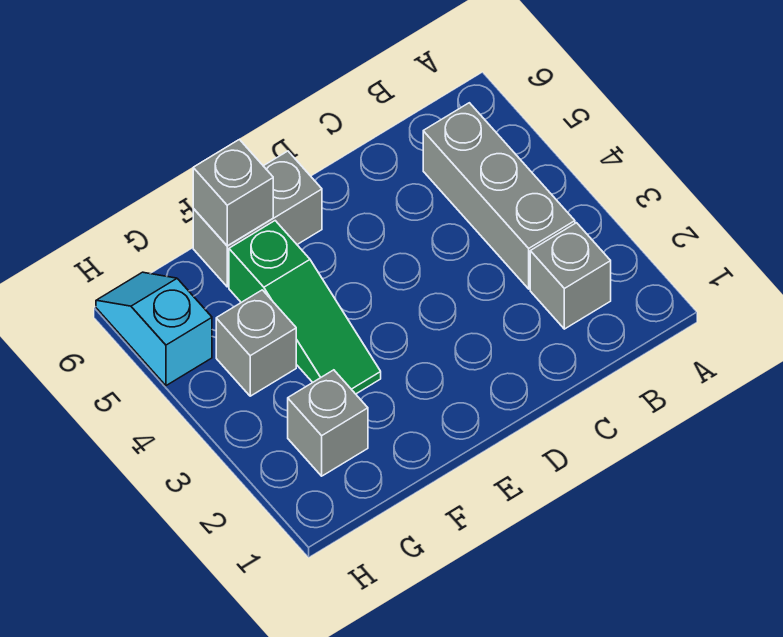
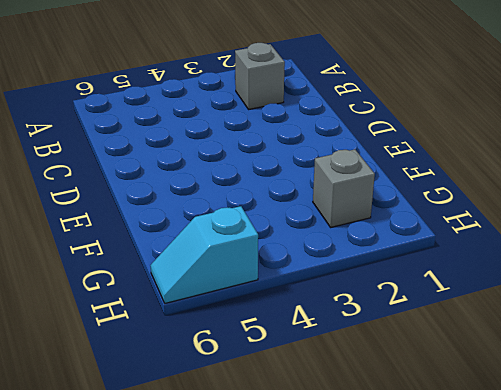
none -> grey 1x3 brick [423,103,575,289]
none -> grey 1x2 brick [193,151,322,287]

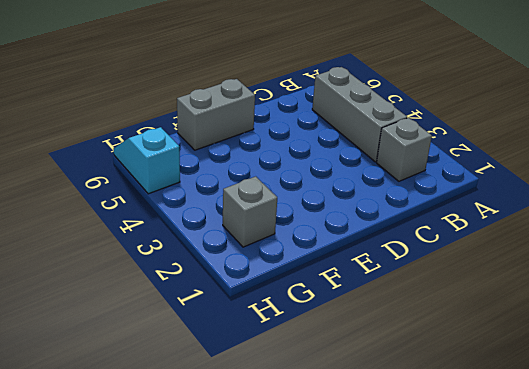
none -> green 1x3 slope [229,221,381,394]
none -> grey 1x1 brick [216,290,296,396]

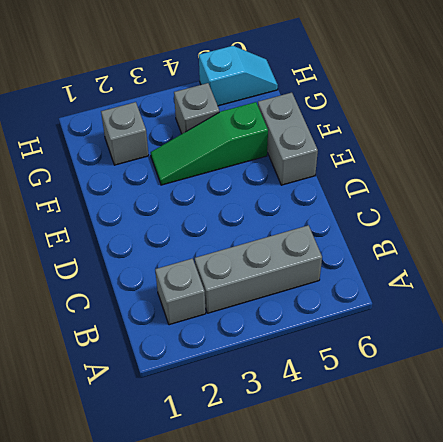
none -> grey 1x1 brick [193,140,273,246]

